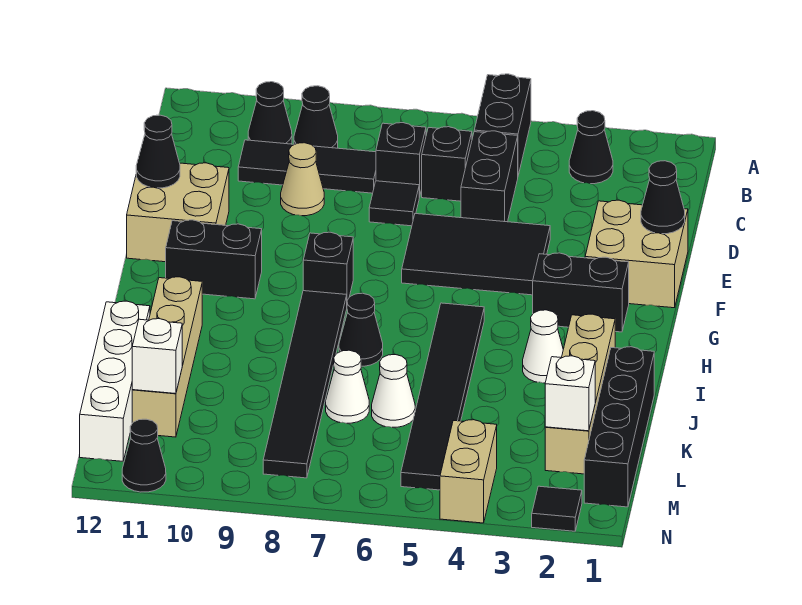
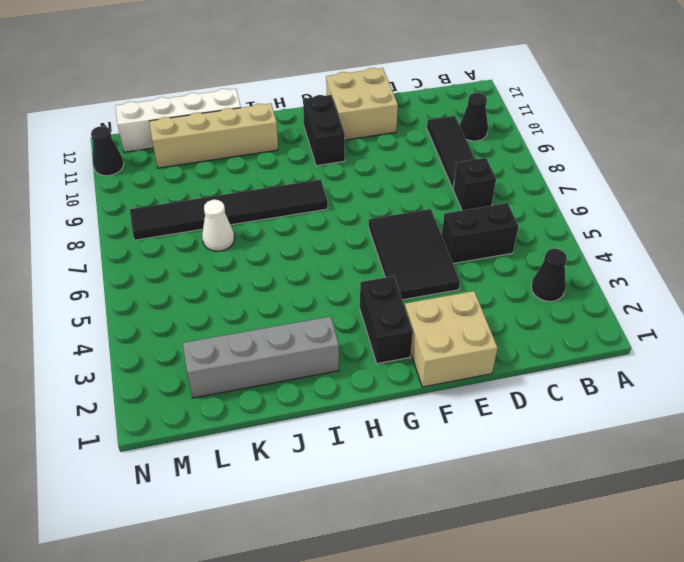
grey 1x4 brick [183,317,339,398] -> tan 1x4 brick [545,314,615,474]
none -> black 1x2 brick [474,74,531,175]
none -> black 1x1 cone [294,86,338,148]
none -> black 1x1 brick [422,127,472,201]
none -> black 1x1 tile [369,181,419,226]

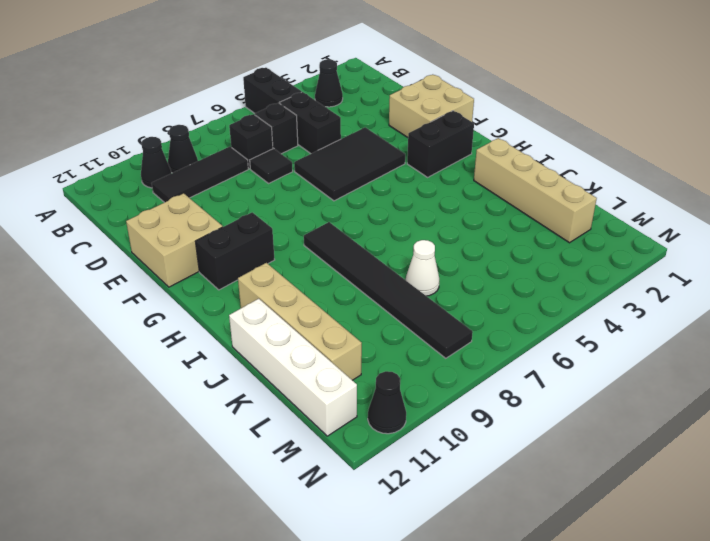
none -> tan 1x1 cone [281,143,324,216]
none -> black 1x1 brick [303,232,353,300]
none -> black 1x6 tile [401,303,484,490]
none -> white 1x1 cone [523,310,563,383]

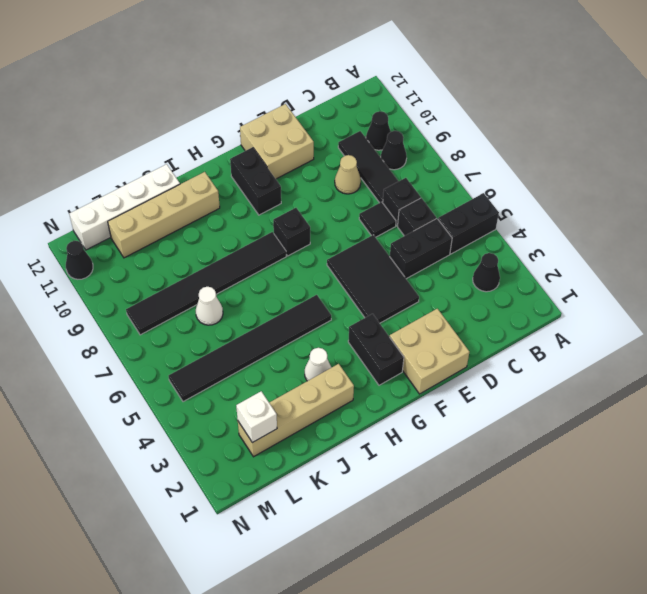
none -> black 1x1 cone [339,293,383,366]
none -> black 1x4 brick [584,347,654,507]
none -> white 1x1 cone [372,355,415,427]
none -> tan 1x2 brick [440,420,497,523]

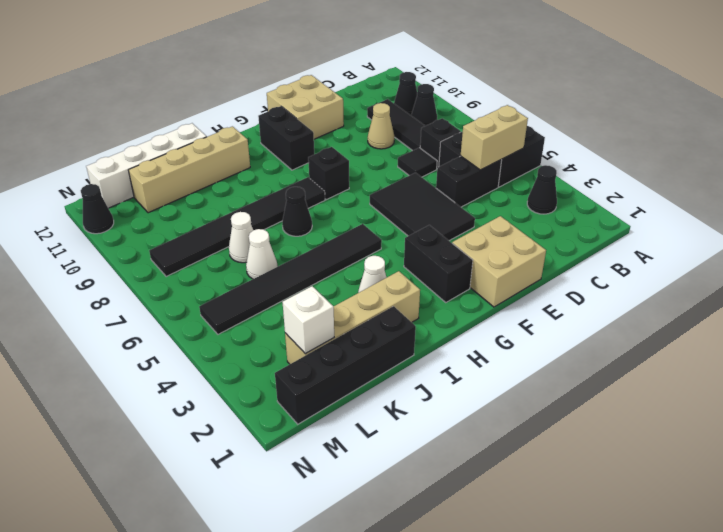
tan 1x2 brick [461,105,528,170] -> tan 1x2 brick moved to [440,420,497,523]
none -> black 1x1 tile [532,486,582,531]
none -> black 1x1 cone [641,161,685,234]
none -> black 1x1 cone [136,115,180,188]
none -> white 1x1 brick [132,319,182,394]

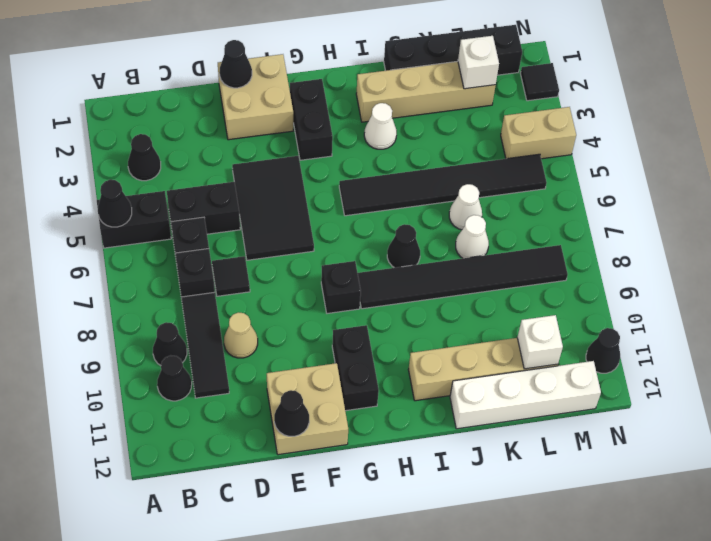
black 1x1 cone [98,180,132,227] -> none

